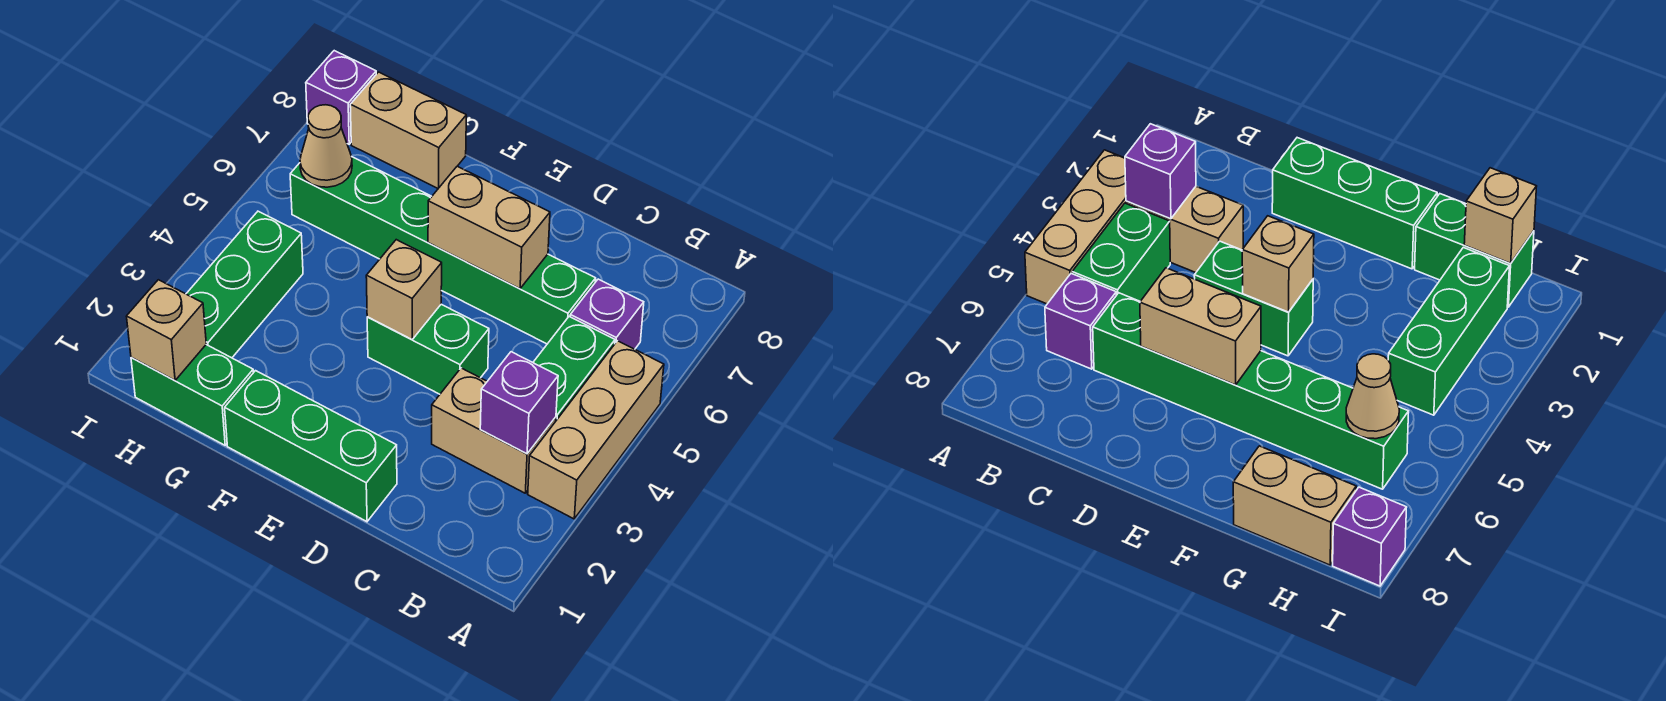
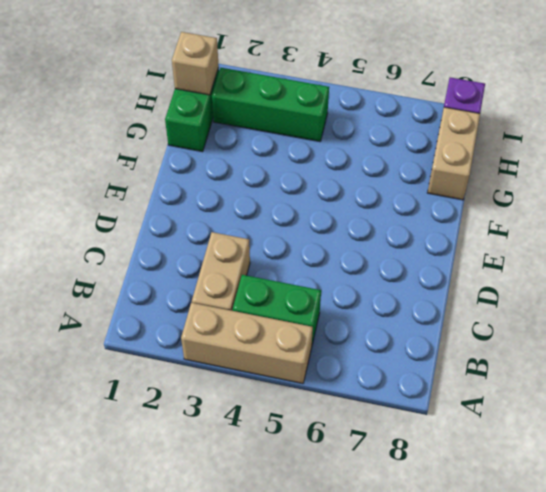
none -> purple 1x1 brick [570,279,644,349]
none -> green 1x6 brick [290,157,596,344]
none -> green 1x3 brick [225,371,397,522]

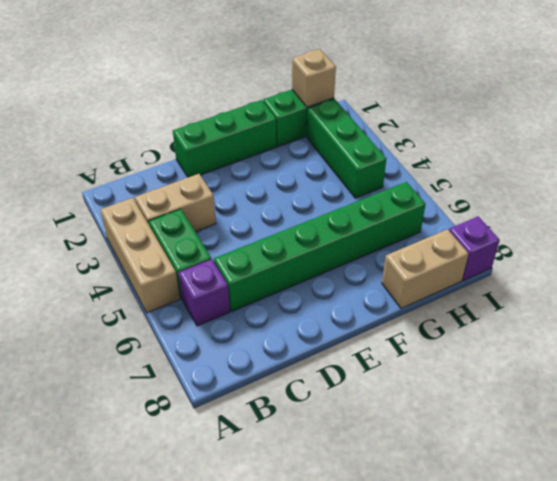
none -> green 1x2 brick [367,304,489,394]
none -> purple 1x1 brick [480,352,558,454]
none -> tan 1x2 brick [428,166,550,289]

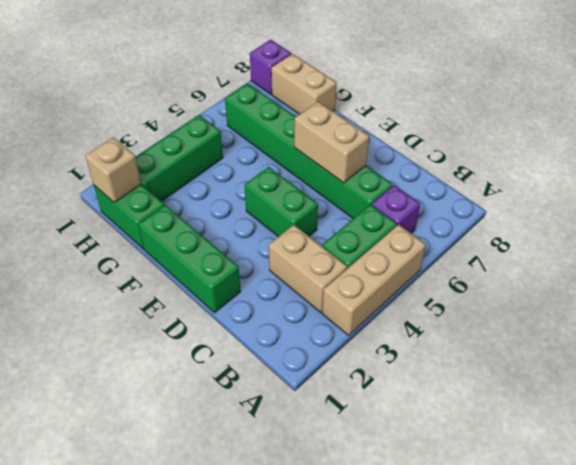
none -> purple 1x1 brick [480,352,558,454]
none -> tan 1x1 brick [366,240,442,340]
none -> tan 1x1 cone [300,105,352,187]

